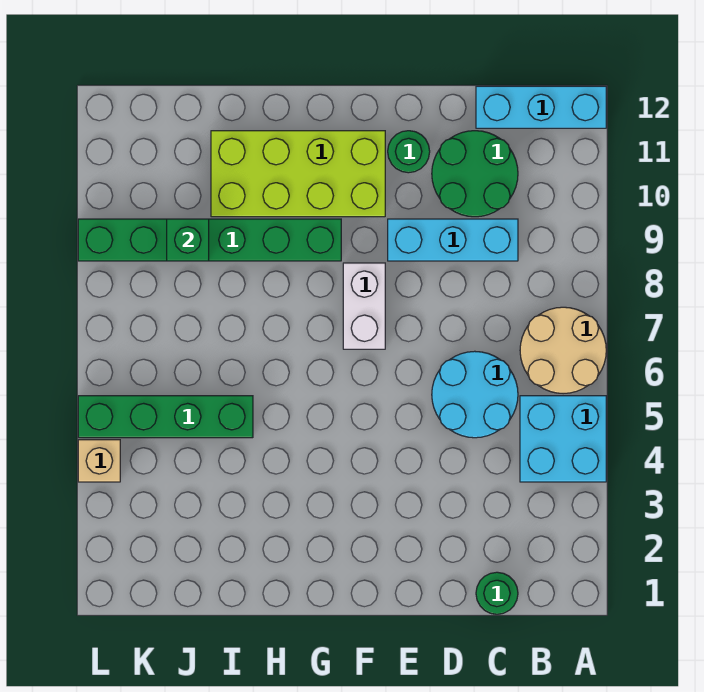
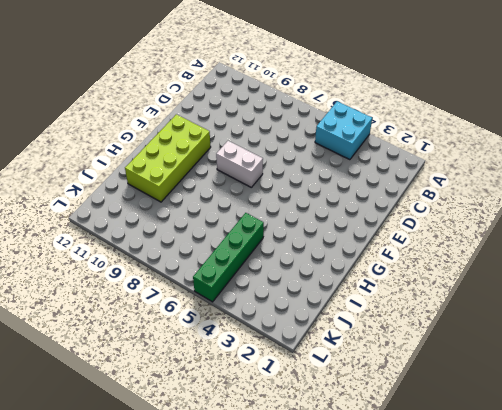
none -> tan 2x2 round brick [520,307,606,394]
none -> cyan 1x3 brick [476,86,606,128]
none -> green 1x1 round brick [476,572,518,614]

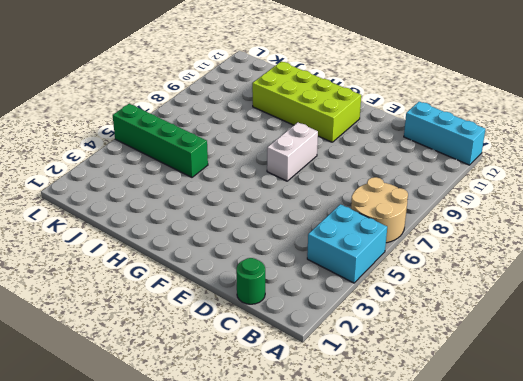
none -> cyan 2x2 round brick [432,351,518,438]
none -> cyan 1x3 brick [388,219,518,261]
none -> green 2x2 round brick [432,131,518,217]

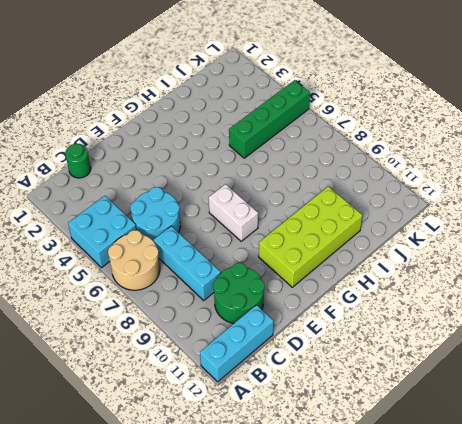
cyan 1x3 brick [154,226,221,300] -> cyan 1x3 brick turned to [388,219,518,261]
none -> green 1x1 round brick [388,131,430,173]
none -> green 1x6 brick [78,219,341,261]
none -> tan 1x1 brick [78,440,120,482]

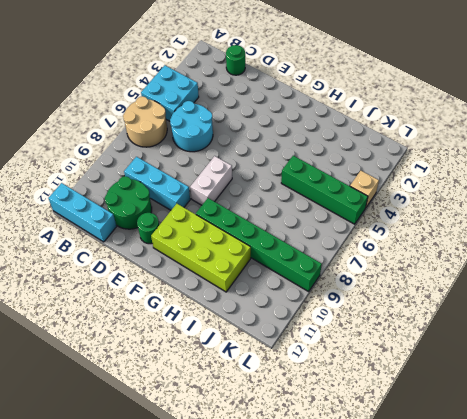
none -> green 1x1 brick [167,219,209,261]

